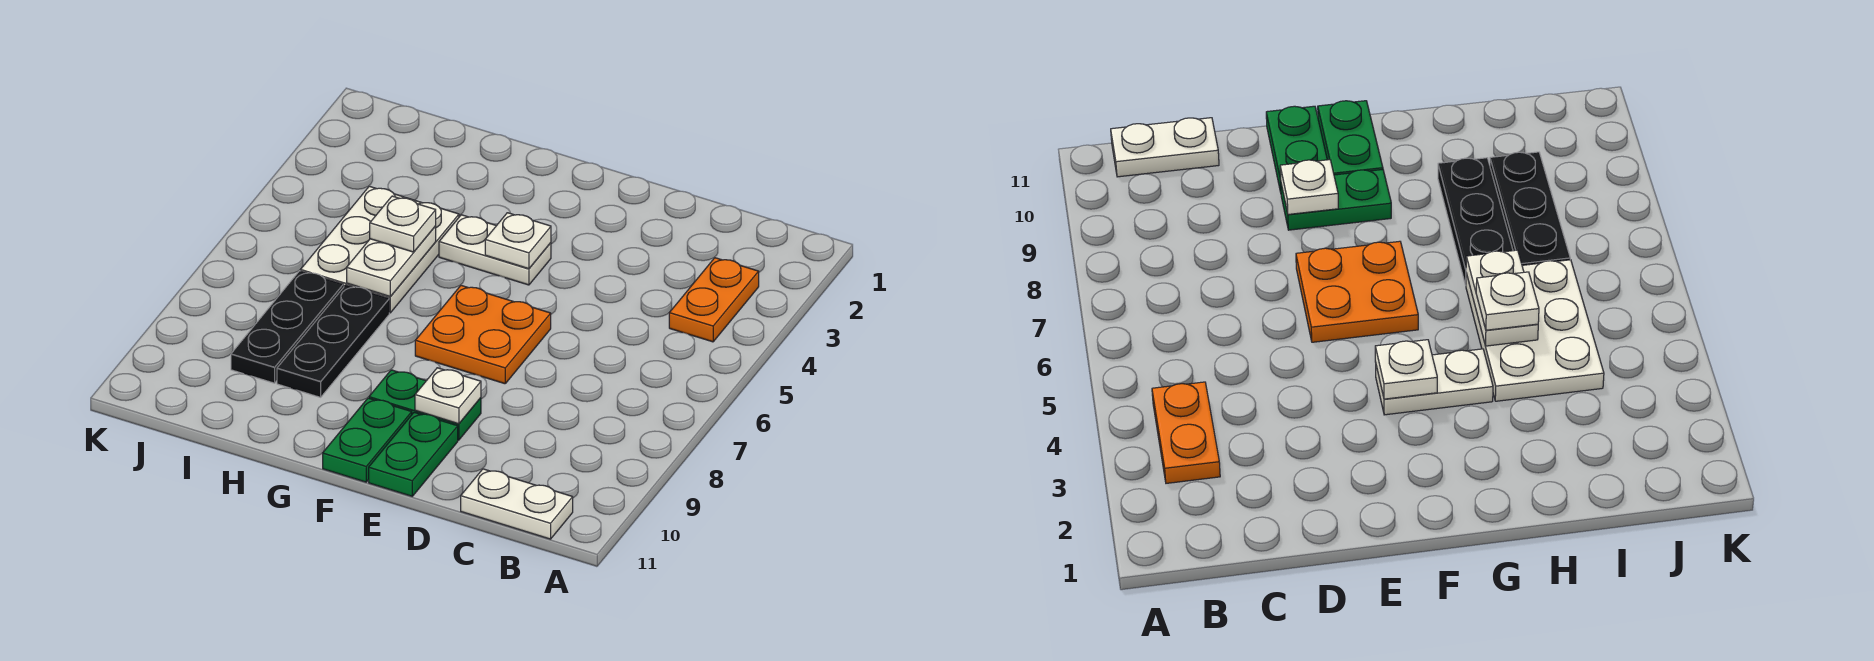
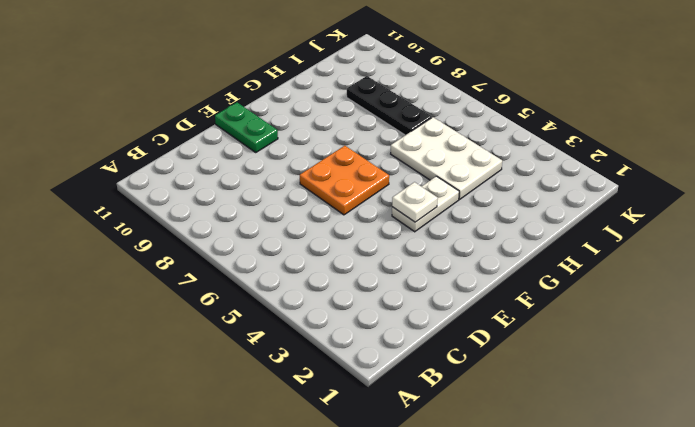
none -> orange 1x2 plate [669,258,759,342]
none -> white 1x2 plate [461,469,573,539]
none -> green 1x2 plate [369,370,481,440]

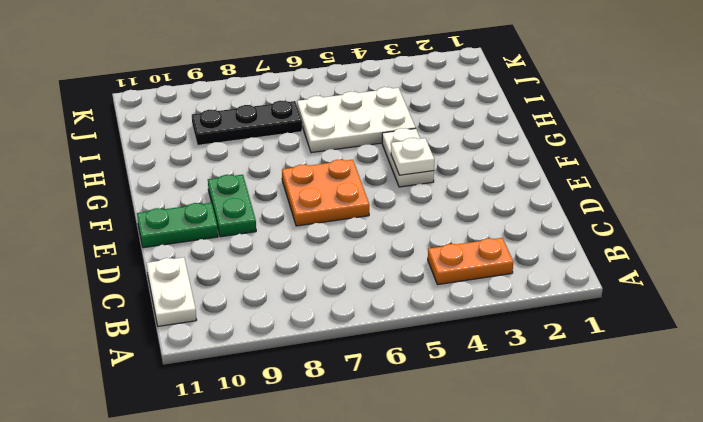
none -> green 1x2 plate [323,398,412,482]
none -> black 1x3 plate [277,285,389,397]
none -> white 1x1 plate [415,368,481,424]

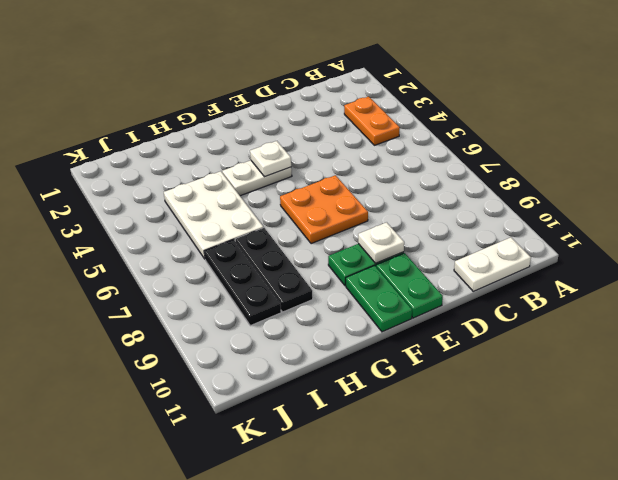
none -> white 1x2 plate [347,226,436,297]
none -> white 1x1 plate [370,196,436,252]

